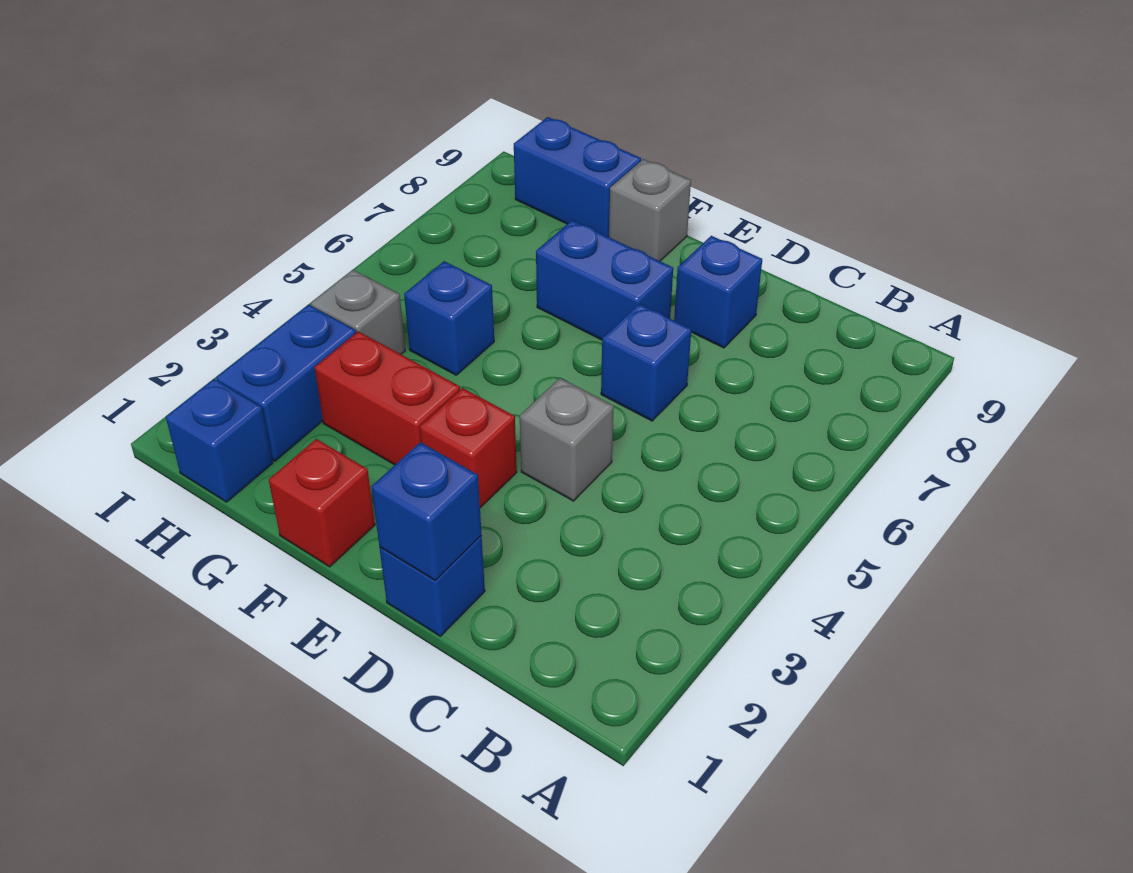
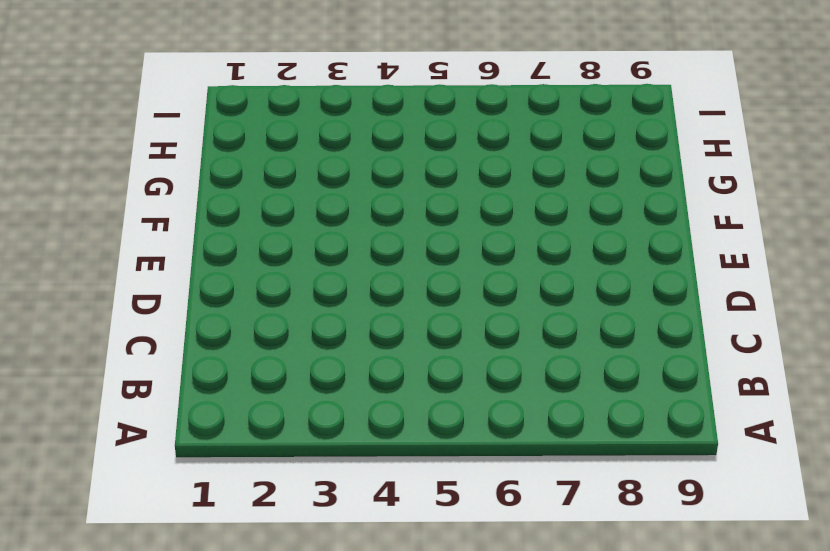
none -> blue 1x1 brick [380,536,485,636]
none -> grey 1x1 brick [520,378,614,501]
none -> blue 1x1 brick [601,304,691,421]

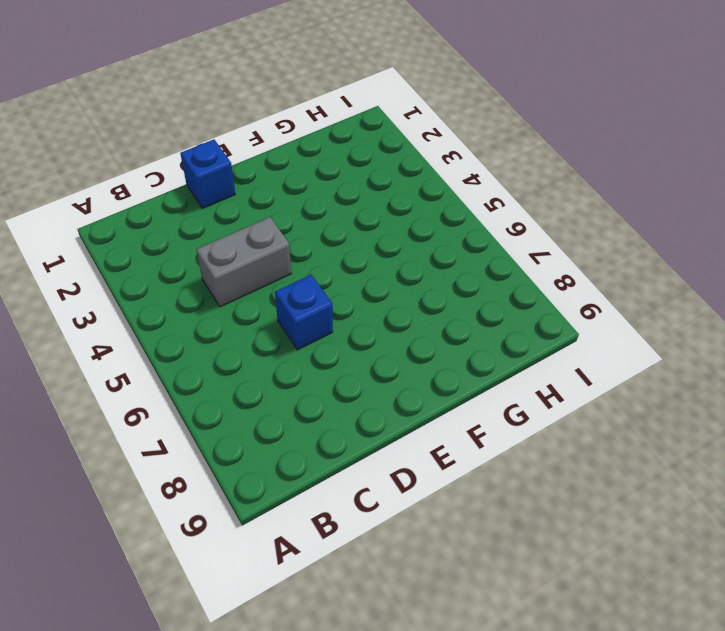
grey 1x2 brick [196,217,291,307] -> grey 1x1 brick [520,378,614,501]
none -> blue 1x1 brick [674,236,762,348]
none -> red 1x1 brick [420,388,517,508]
none -> blue 1x2 brick [536,220,673,340]

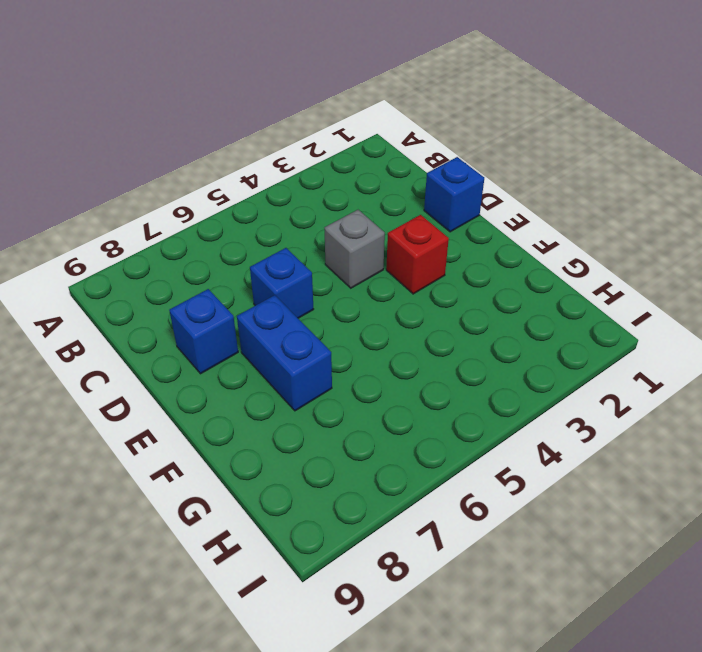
none -> red 1x1 brick [269,439,375,567]
none -> red 1x2 brick [315,331,460,465]
none -> grey 1x1 brick [609,159,691,261]

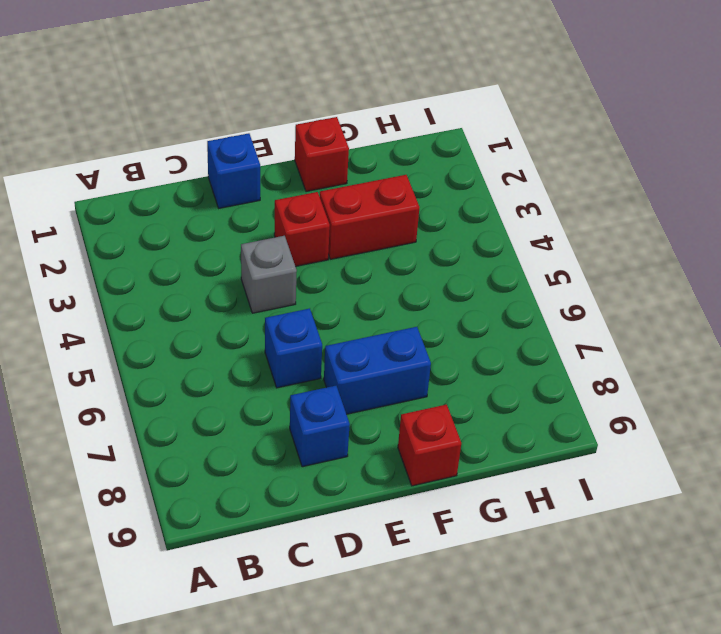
red 1x1 brick [398,405,461,486] -> grey 1x1 brick [609,159,691,261]
none -> blue 1x1 brick [404,261,494,375]
none -> blue 1x2 brick [514,117,641,237]
none -> blue 1x1 brick [166,379,273,502]

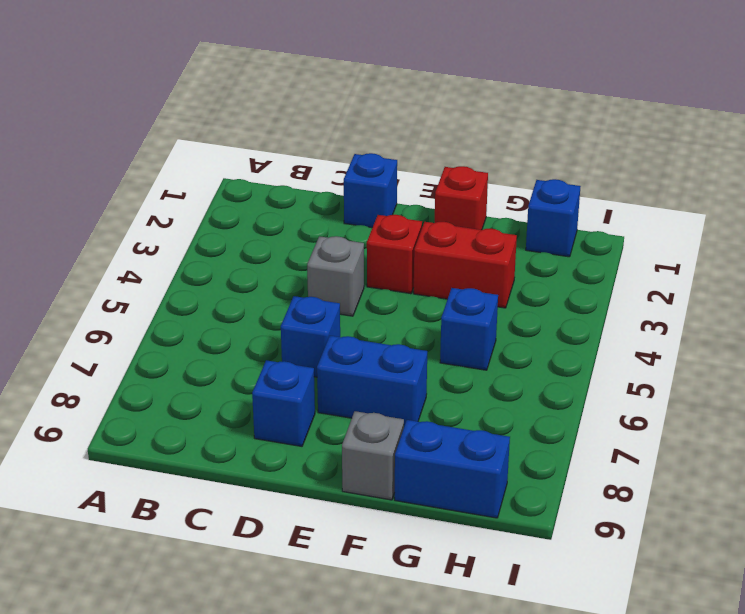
none -> blue 1x2 brick [216,305,356,461]
none -> grey 1x1 brick [311,270,405,354]
none -> blue 1x1 brick [372,442,482,580]

